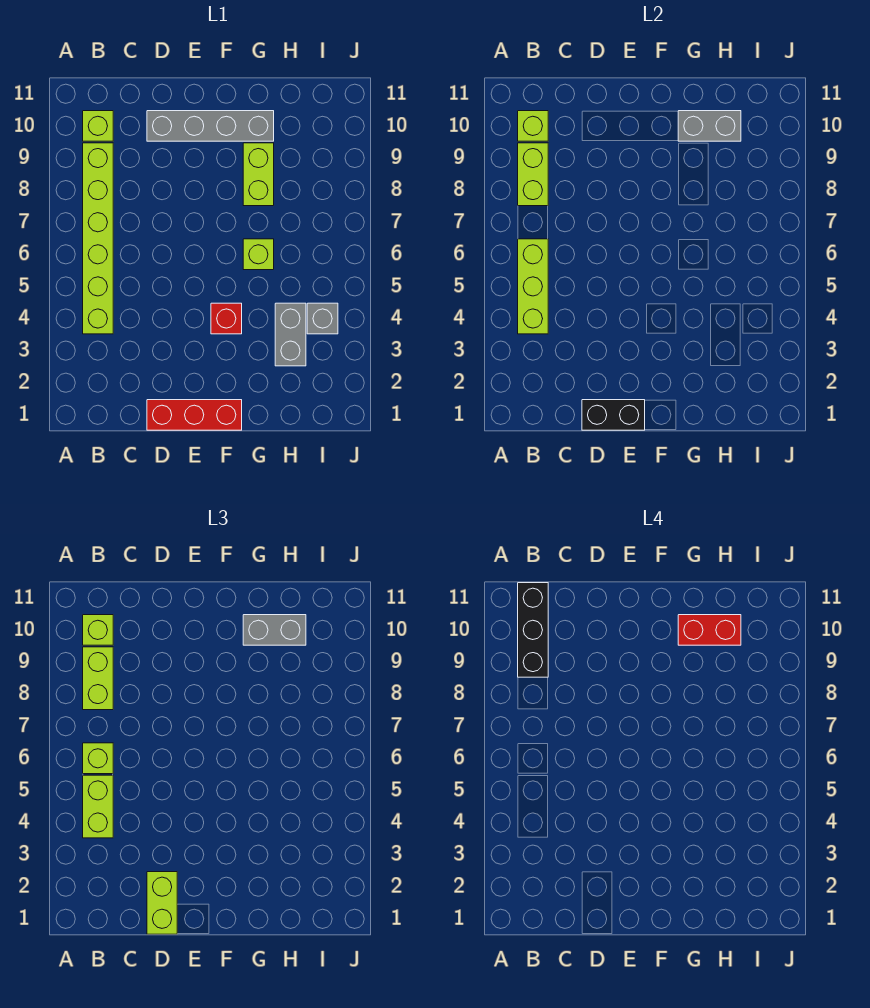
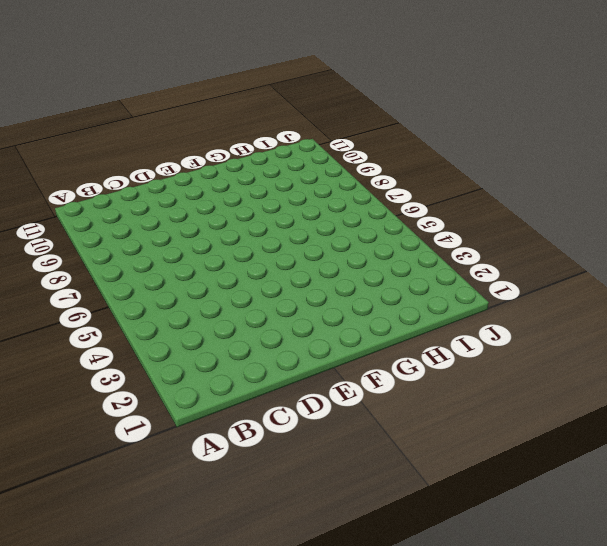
none -> lime 1x6 brick [83,143,113,334]
none -> lime 1x1 brick [83,111,113,141]
none -> red 1x3 brick [147,400,242,430]

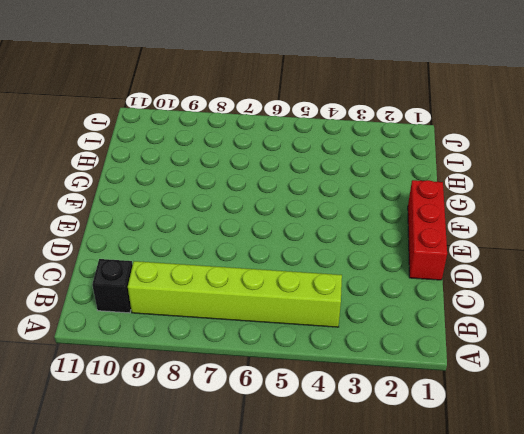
black 1x1 brick [92,259,133,313] -> lime 1x1 brick [83,111,113,141]
none -> grey 1x4 brick [147,111,274,141]
none -> red 1x1 brick [211,303,242,334]
none -> lime 1x1 brick [243,239,274,270]

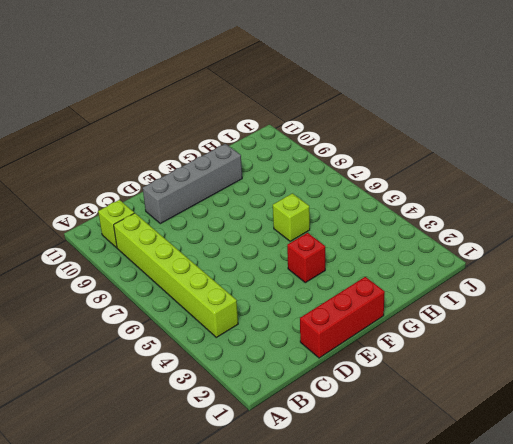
none -> lime 1x2 brick [243,143,274,206]
none -> grey 1x2 brick [275,303,306,366]
none -> grey 1x1 brick [307,303,338,334]

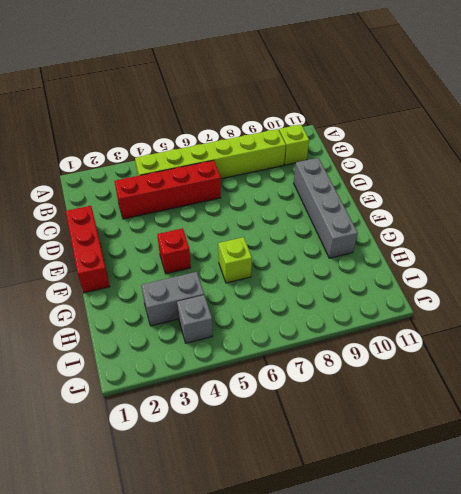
red 1x4 brick [114,160,221,219] -> none
none -> lime 1x2 brick [243,143,274,206]
none -> lime 1x3 brick [518,239,548,334]
none -> lime 1x2 brick [518,143,548,206]

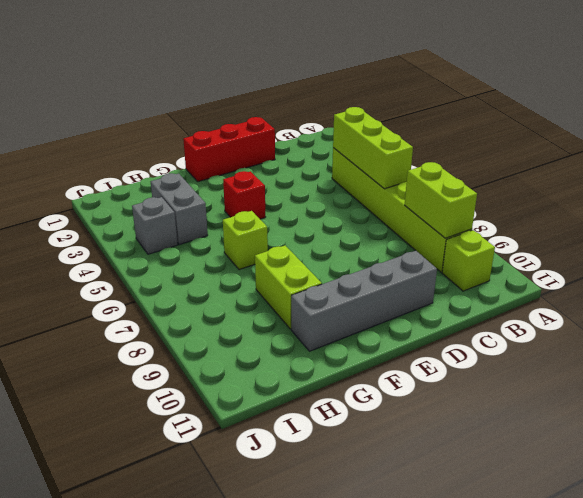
none -> lime 1x1 brick [518,111,548,141]
none -> black 1x2 brick [582,400,645,430]
none -> grey 1x2 brick [678,111,741,141]

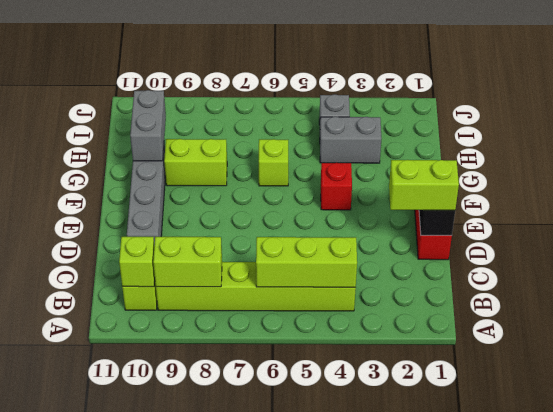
none -> lime 1x2 brick [83,775,113,838]
none -> lime 1x1 brick [83,743,113,774]
none -> lime 1x2 brick [83,647,113,710]

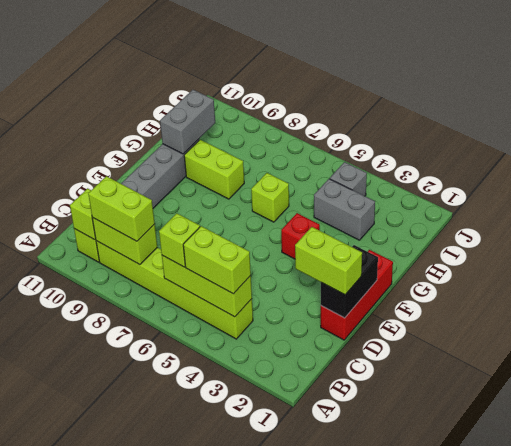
none -> lime 1x1 brick [83,615,113,645]
none -> grey 1x2 brick [243,615,306,645]
none -> black 1x3 brick [518,583,548,677]

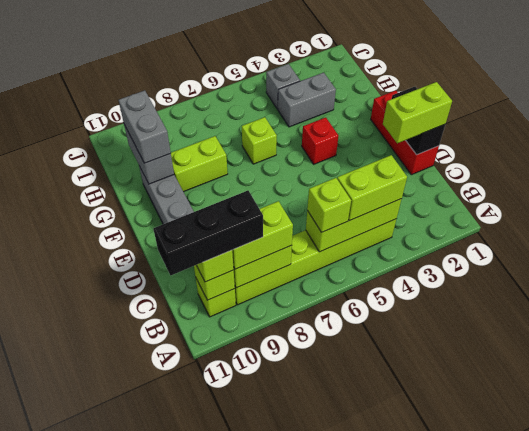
none -> red 1x2 brick [678,615,741,645]

